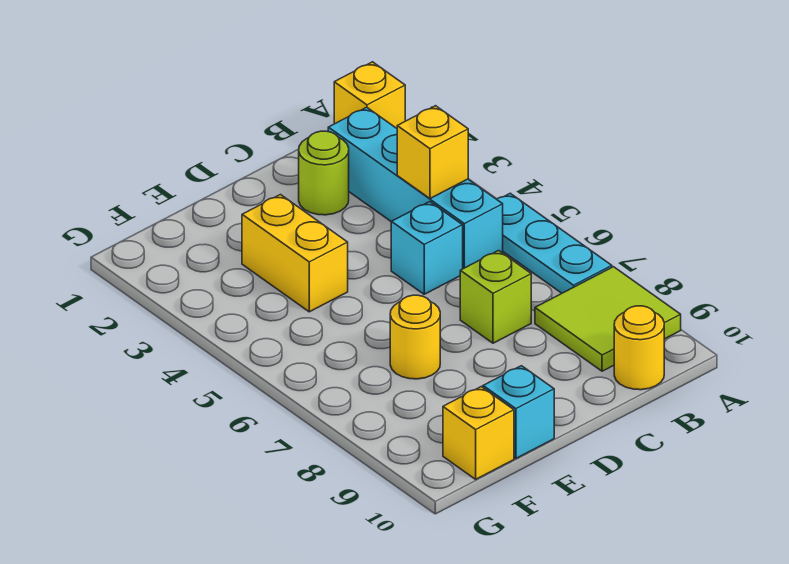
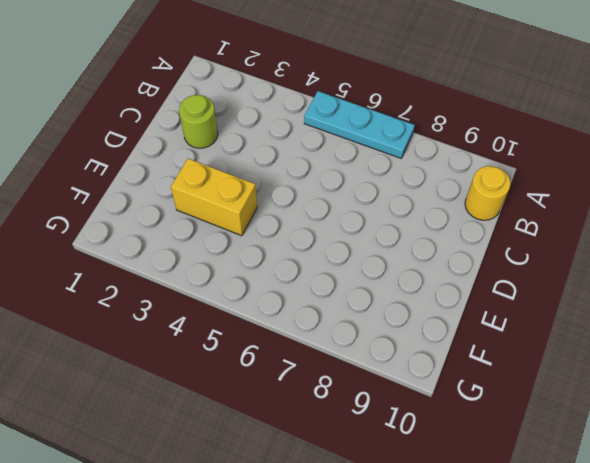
none -> yellow 1x1 brick [334,62,405,128]
none -> lime 2x2 tile [535,267,681,371]
none -> cyan 1x4 brick [328,107,503,269]

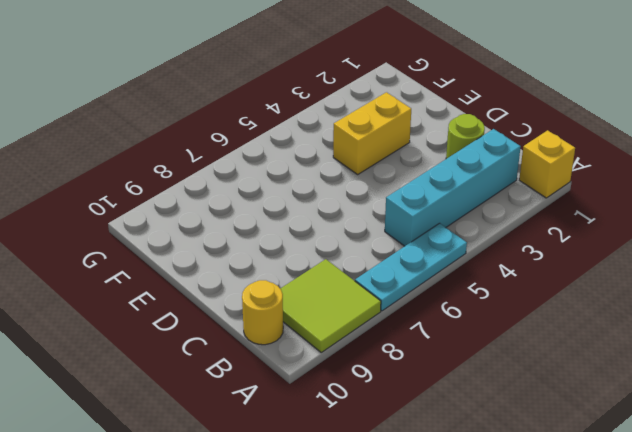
none -> cyan 1x1 brick [391,202,463,294]
none -> lime 1x1 brick [460,251,531,343]
none -> yellow 1x1 round brick [390,295,440,379]

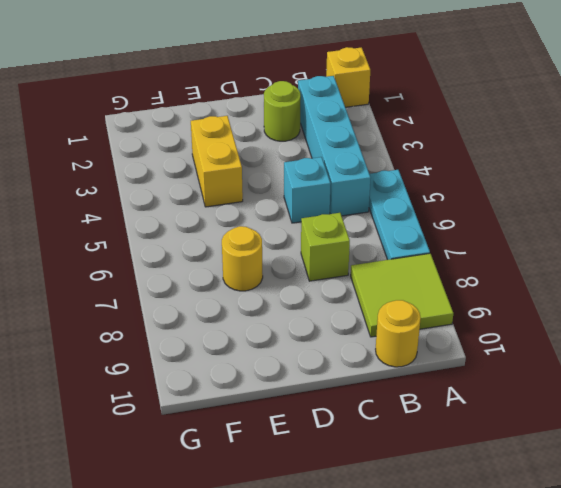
none -> cyan 1x1 brick [483,366,554,458]
none -> yellow 1x1 brick [443,387,514,479]
none -> yellow 1x1 brick [397,106,468,199]

